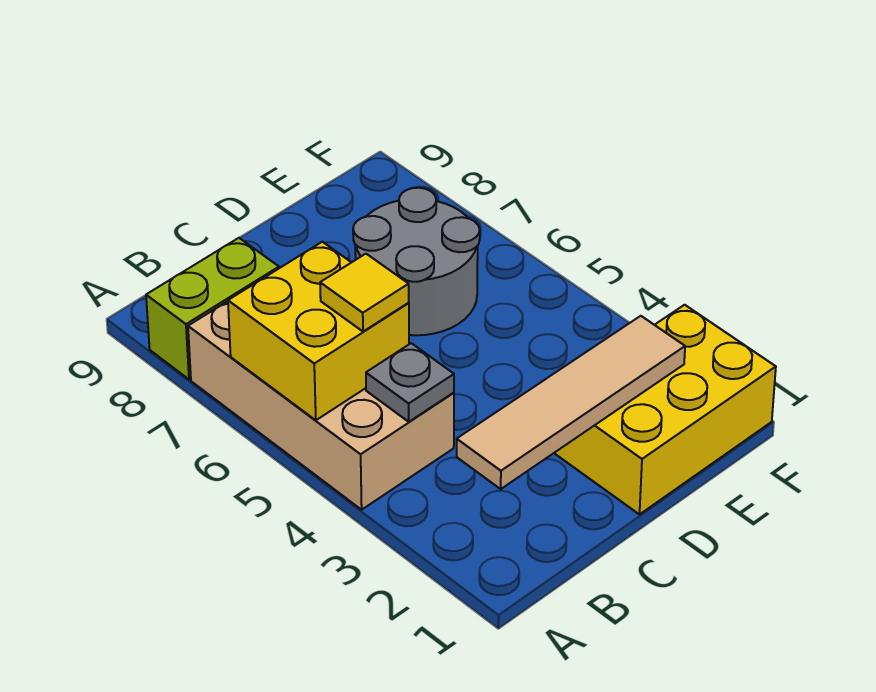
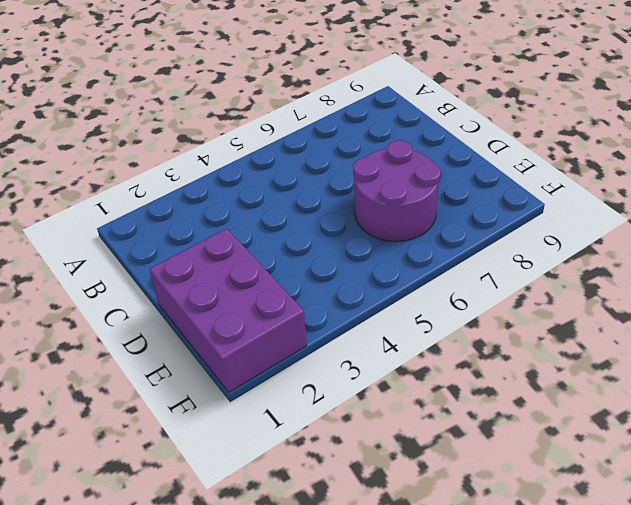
purple 2x3 brick [150,229,307,392] -> yellow 2x3 brick [554,305,776,514]
purple 2x2 round brick [353,140,441,242] -> grey 2x2 round brick [353,188,480,335]
none -> tan 2x4 brick [188,301,454,510]
none -> lime 1x2 brick [146,238,279,379]

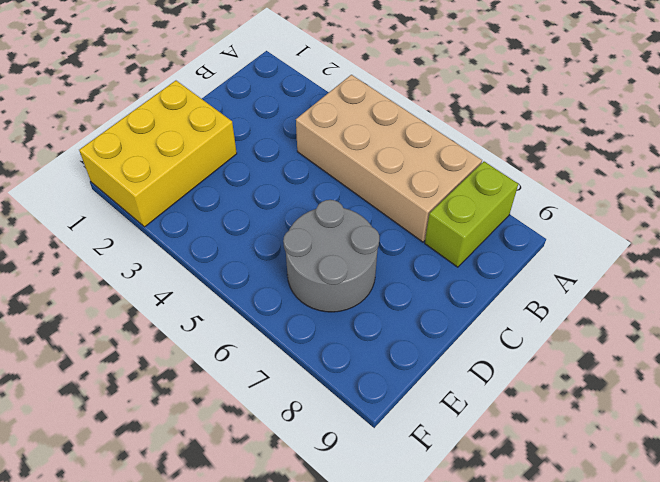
none -> yellow 2x2 brick [228,242,409,420]
none -> tan 1x4 tile [457,316,685,489]

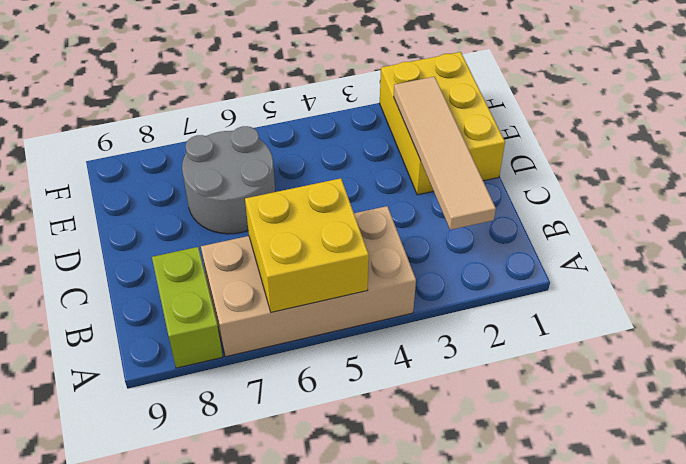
none -> grey 1x1 plate [366,343,454,422]
none -> yellow 1x1 tile [320,254,409,332]

